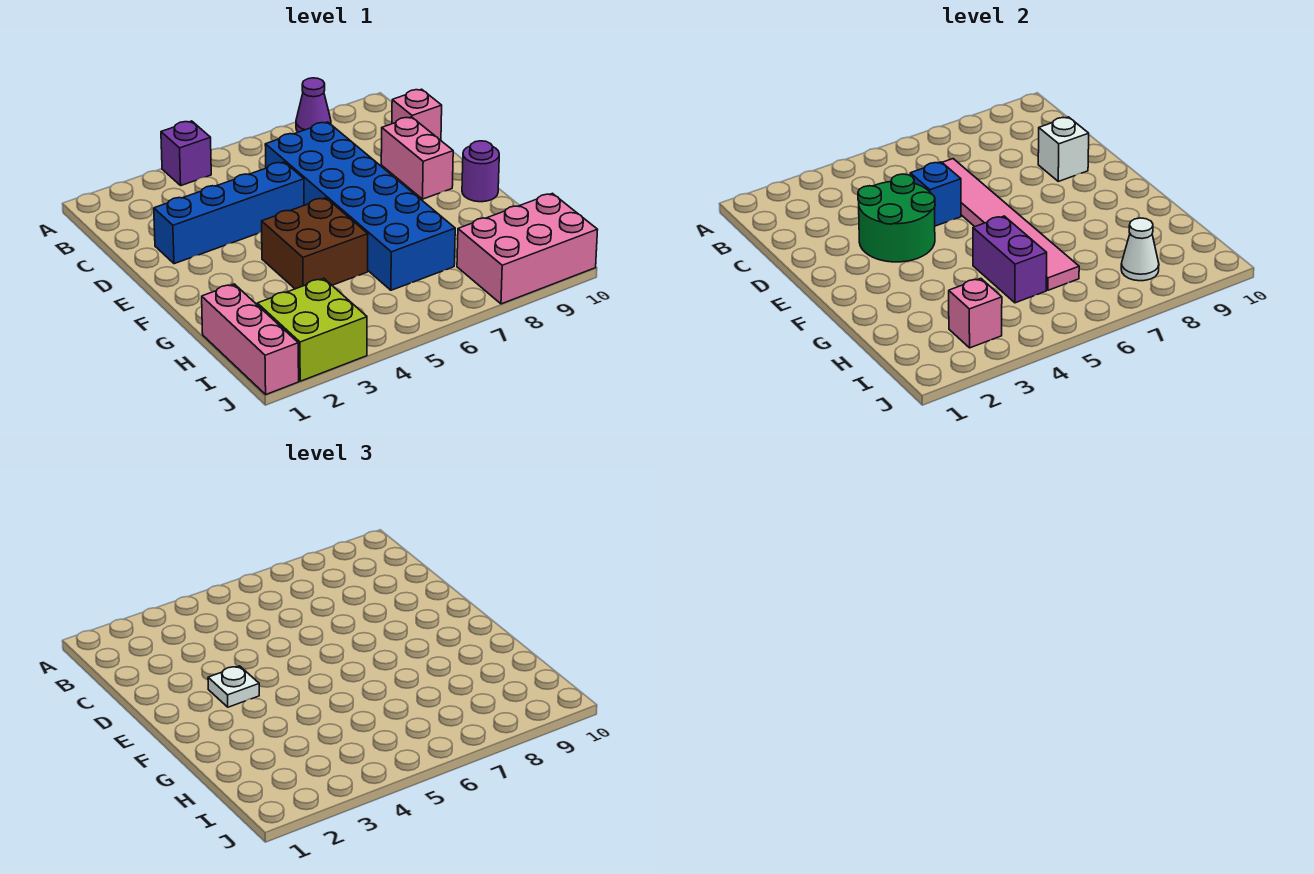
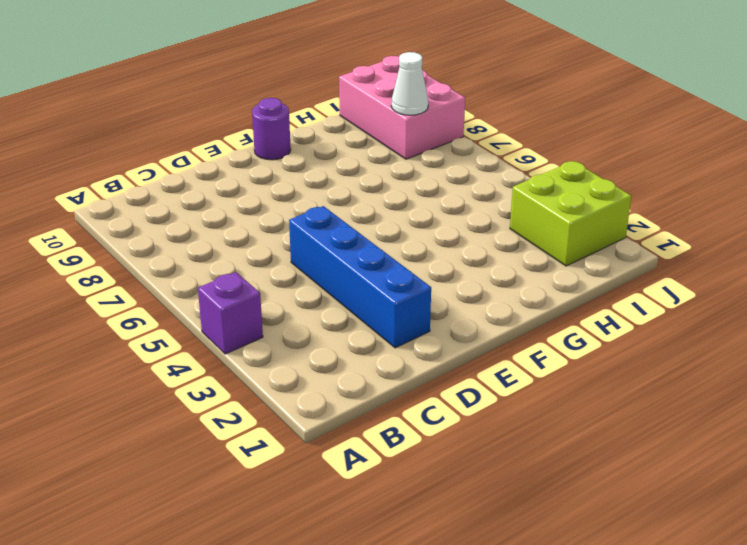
none -> purple 1x1 cone [296,78,331,132]
none -> blue 2x6 brick [265,122,455,290]
none -> pink 1x1 brick [392,89,442,140]

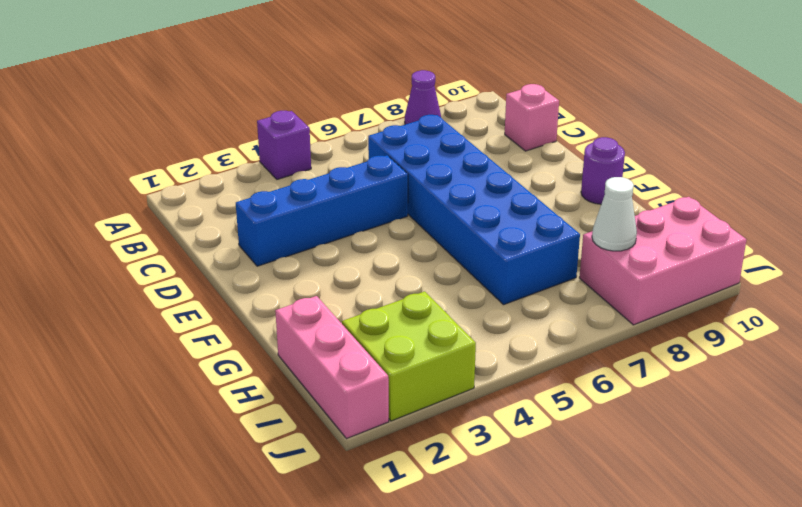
none -> pink 1x2 brick [381,117,453,199]
none -> brown 2x2 brick [262,198,368,289]
none -> pink 1x6 tile [942,159,1079,290]

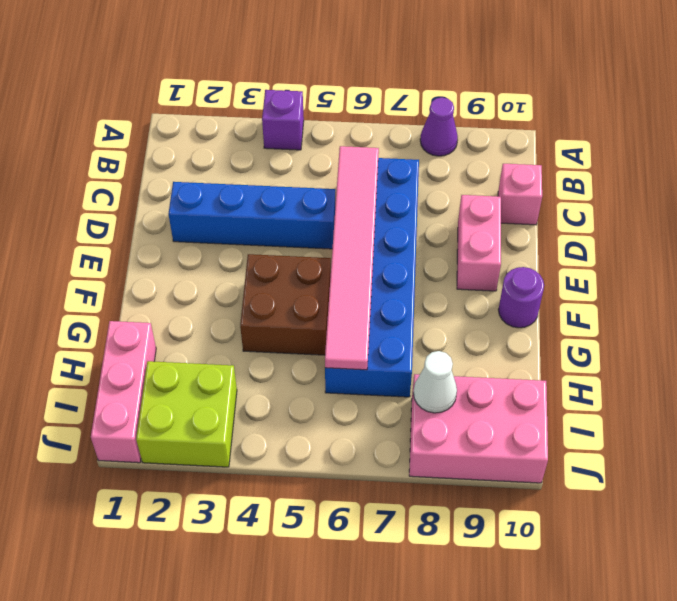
none -> green 2x2 round brick [858,174,935,262]
none -> blue 1x1 brick [910,162,961,226]
none -> white 1x1 brick [1038,117,1089,181]

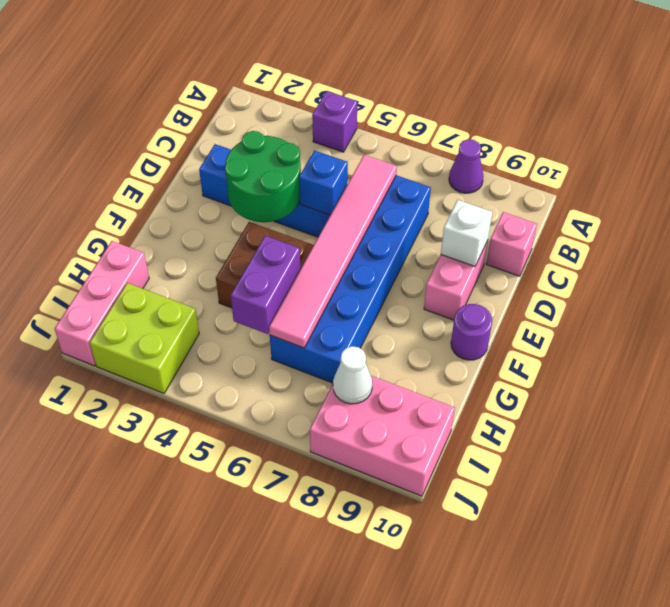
none -> pink 1x1 brick [949,278,1002,348]
none -> white 1x1 plate [208,666,259,707]

